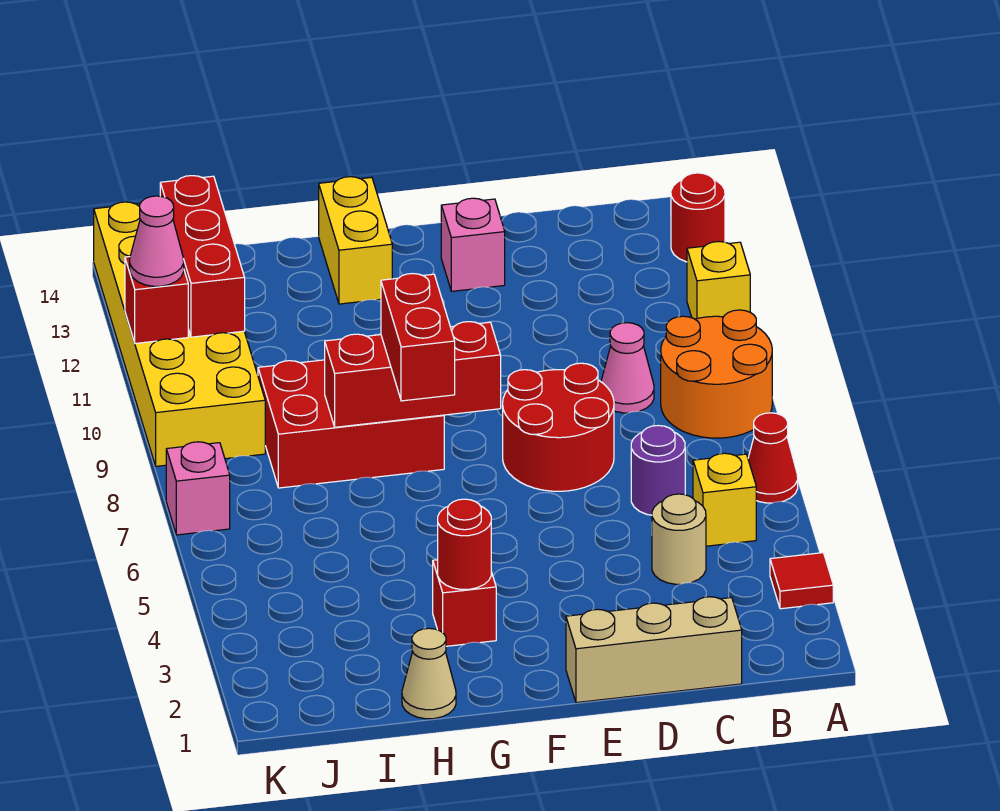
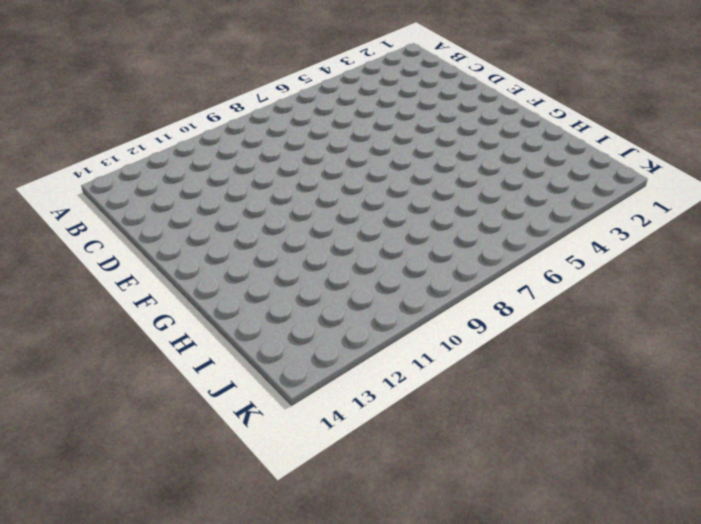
none -> red 1x1 tile [770,553,833,609]
none -> red 1x1 cone [748,413,798,503]
none -> orange 2x2 round brick [661,310,772,438]

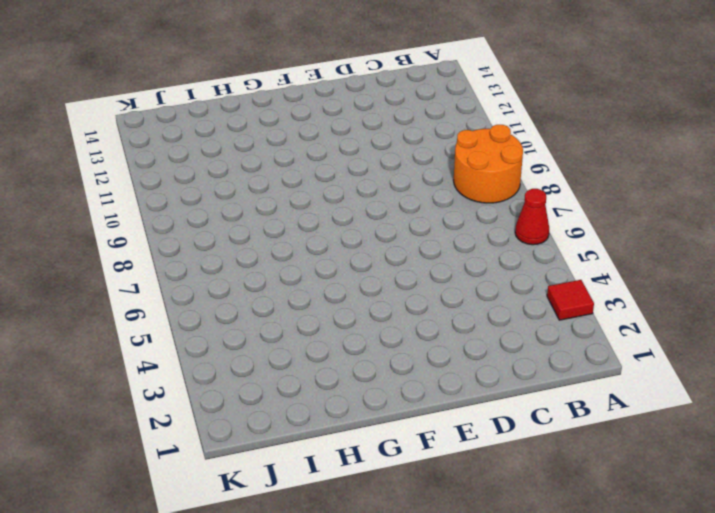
none -> yellow 1x1 brick [687,242,750,319]
none -> red 1x1 round brick [671,173,725,262]
none -> yellow 1x1 brick [693,453,756,546]

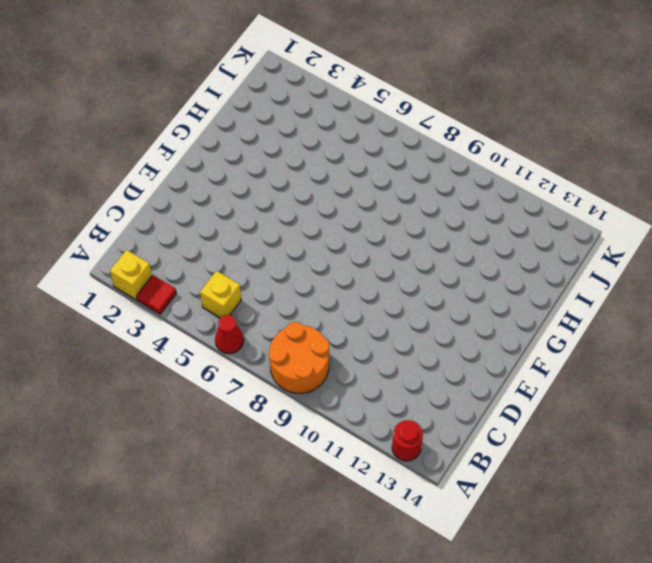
yellow 1x1 brick [110,250,152,300] -> yellow 1x1 brick moved to [687,242,750,319]
none -> tan 1x3 brick [566,597,742,703]
none -> tan 1x1 round brick [652,494,706,584]
none -> purple 1x1 round brick [631,426,685,515]

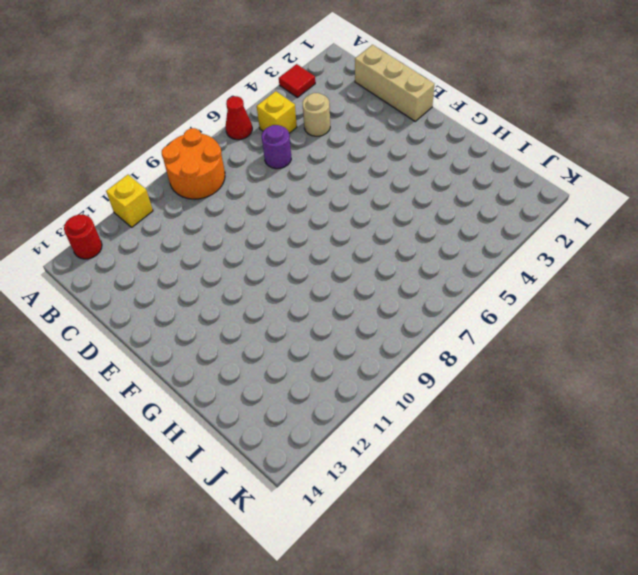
none -> pink 1x1 cone [601,323,654,413]
none -> red 2x2 round brick [503,363,614,491]
none -> pink 1x1 brick [441,198,505,291]

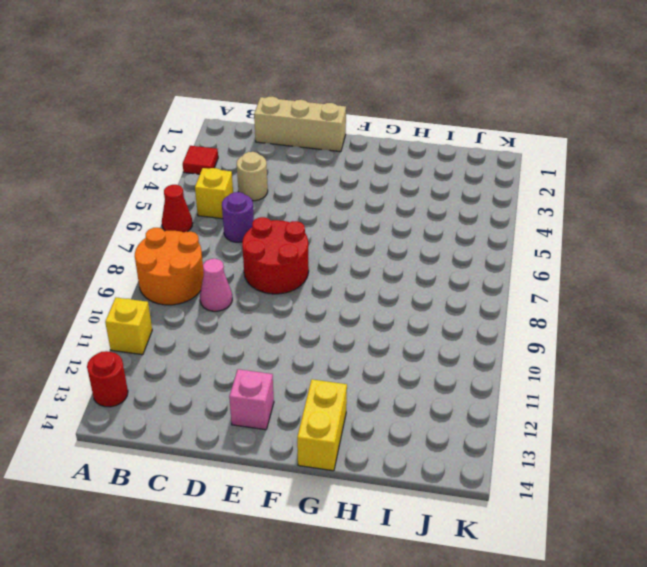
none -> red 1x1 brick [433,560,496,646]
none -> red 2x3 brick [258,360,444,488]
none -> tan 1x1 cone [402,628,456,719]

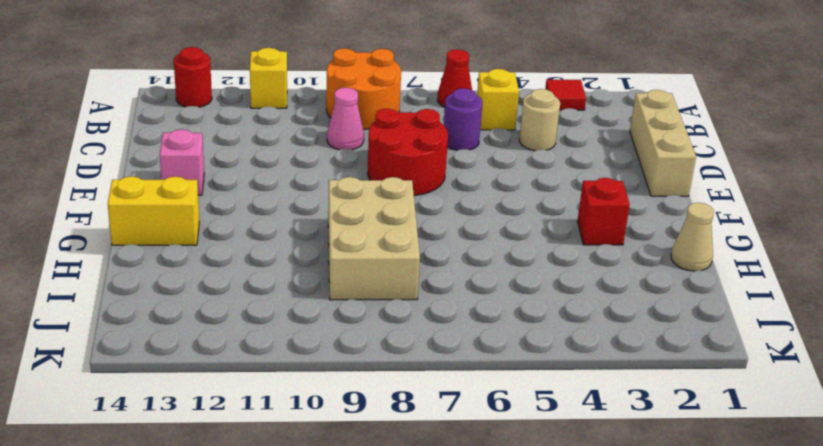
tan 2x3 brick [328,177,420,300] -> red 2x3 brick [258,360,444,488]
none -> yellow 2x6 brick [94,202,265,466]
none -> pink 1x1 brick [166,442,230,535]
none -> red 1x3 brick [325,322,501,427]

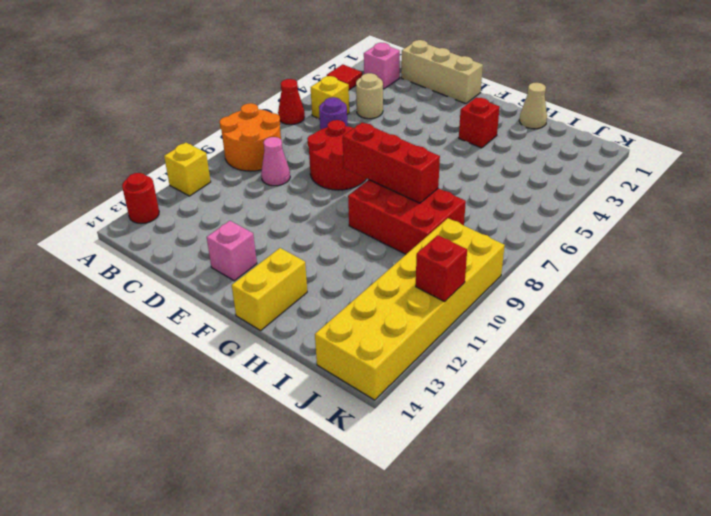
pink 1x1 brick [364,43,400,89] -> pink 1x1 brick moved to [166,442,230,535]
none -> red 1x1 round brick [438,499,491,589]
none -> red 1x3 brick [160,176,245,337]
none -> red 1x2 brick [381,274,455,401]

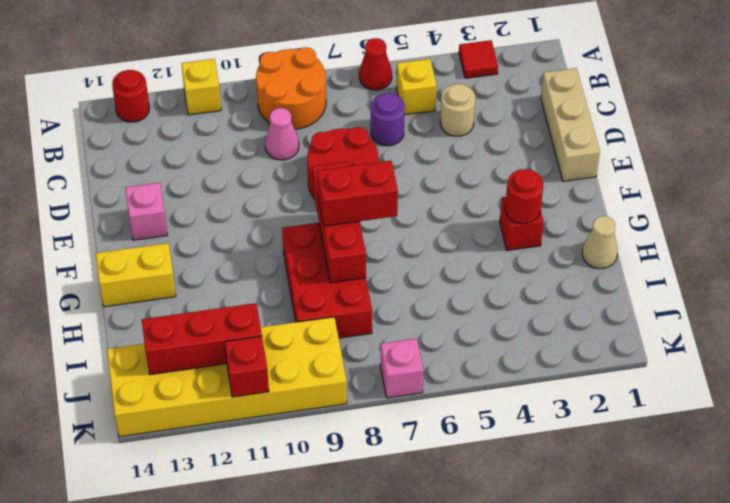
none -> pink 1x1 cone [130,196,184,286]

